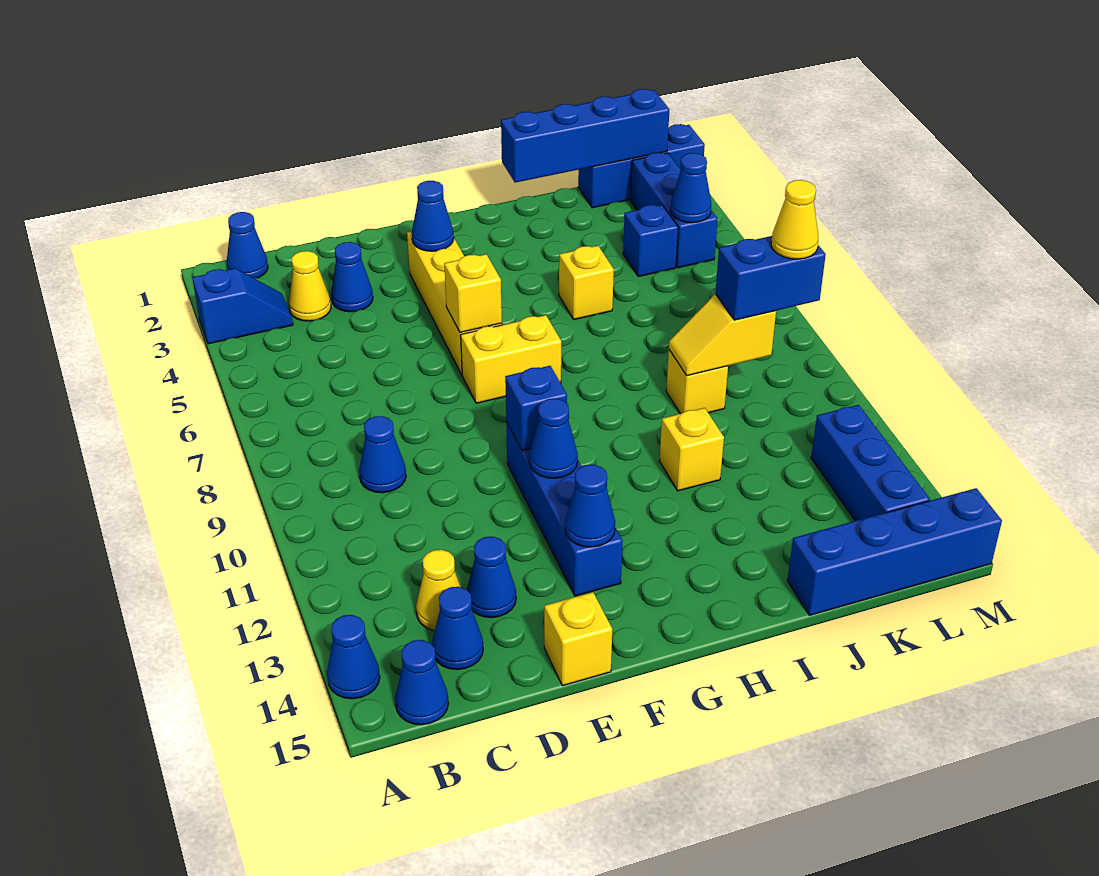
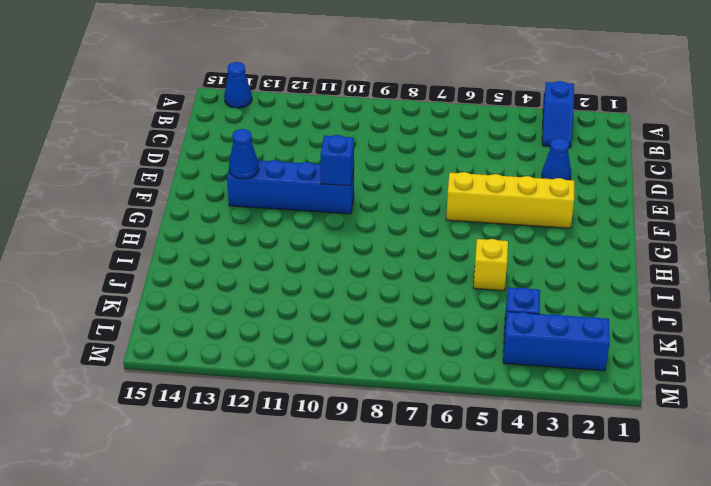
none -> blue 1x1 cone [227,212,268,278]
none -> blue 1x1 cone [395,640,449,725]
none -> yellow 1x1 cone [289,251,331,321]
none -> blue 1x1 cone [359,416,406,493]

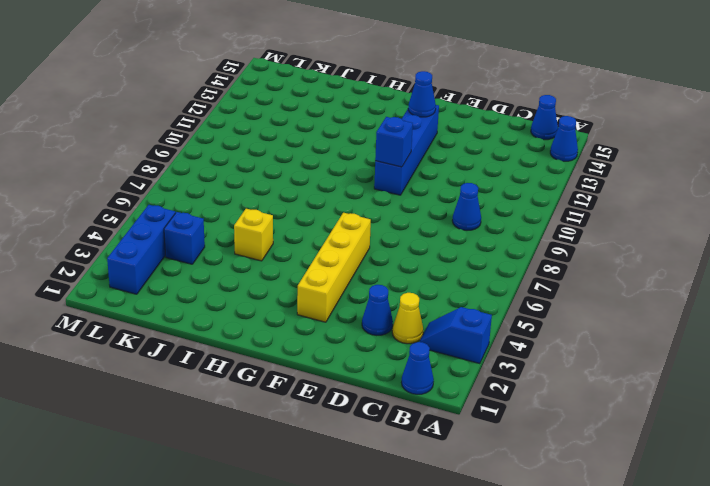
none -> yellow 1x1 cone [416,550,461,631]
none -> blue 1x1 cone [432,587,483,670]
none -> blue 1x1 cone [467,537,516,618]
none -> yellow 1x1 brick [544,592,612,686]

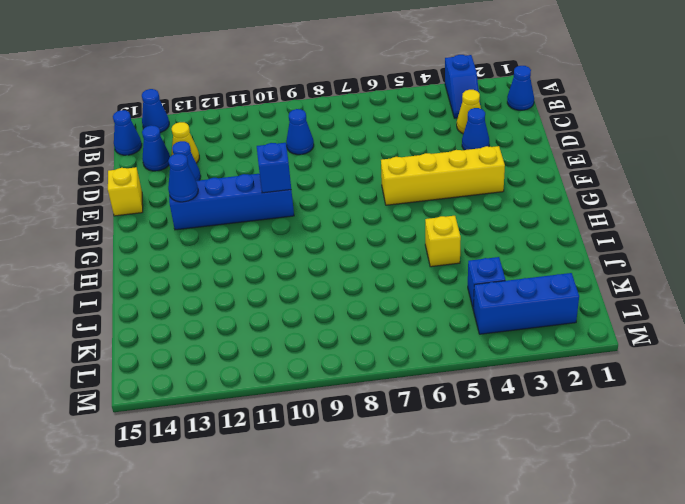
none -> yellow 1x2 brick [461,315,561,403]
none -> yellow 1x1 brick [660,408,724,491]
none -> yellow 1x1 brick [666,350,728,414]
none -> blue 1x4 brick [787,488,1002,615]

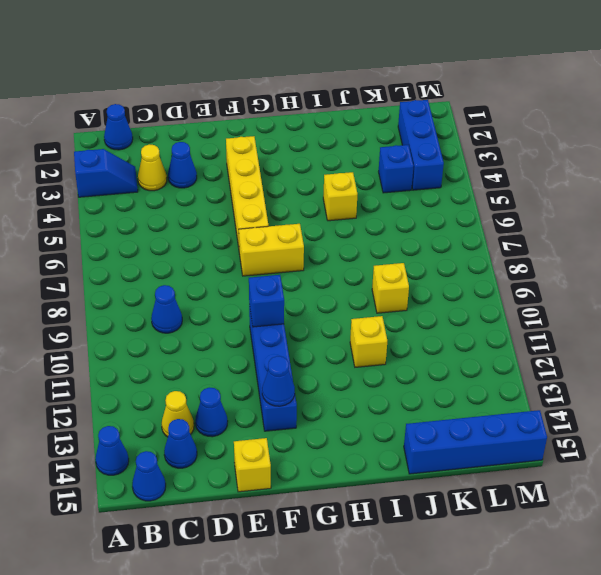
none -> blue 1x3 brick [578,124,705,208]
none -> blue 1x3 brick [811,405,930,521]
none -> blue 1x1 cone [412,181,454,251]
none -> yellow 1x1 brick [444,254,502,333]

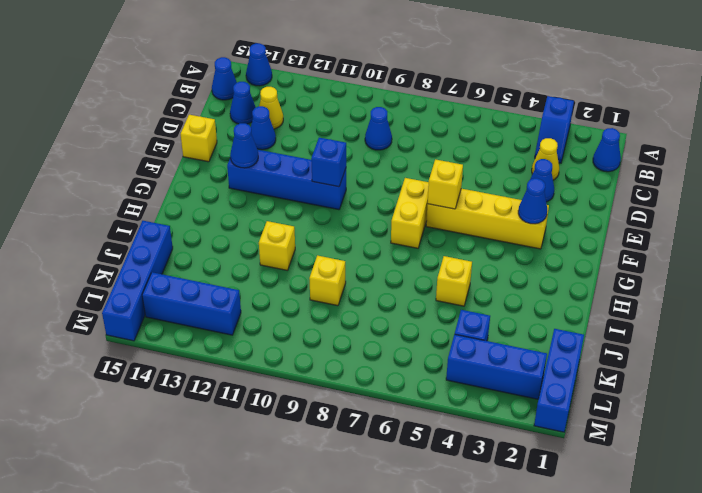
none -> blue 1x1 cone [529,399,578,478]
none -> blue 1x4 brick [501,89,669,183]
none -> yellow 1x2 slope [669,294,776,376]
none -> blue 1x1 cone [670,153,711,223]

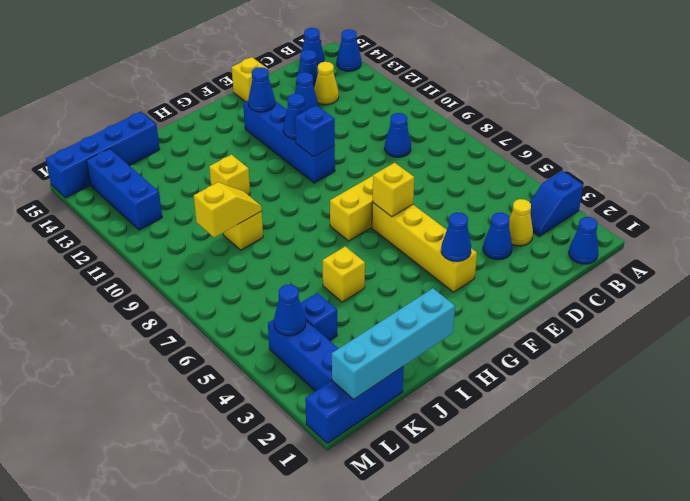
cyan 1x4 brick [332,288,455,399] -> blue 1x4 brick [501,89,669,183]
none -> blue 1x2 brick [715,236,826,320]
none -> yellow 1x1 cone [771,180,818,259]

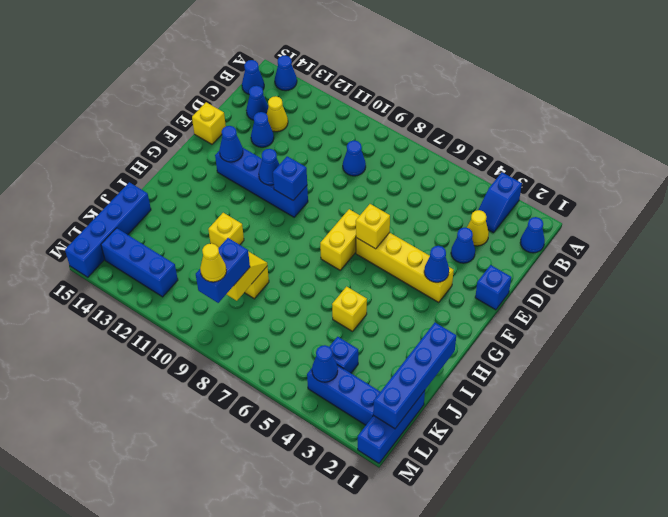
blue 1x1 brick [475,265,511,310] -> none

